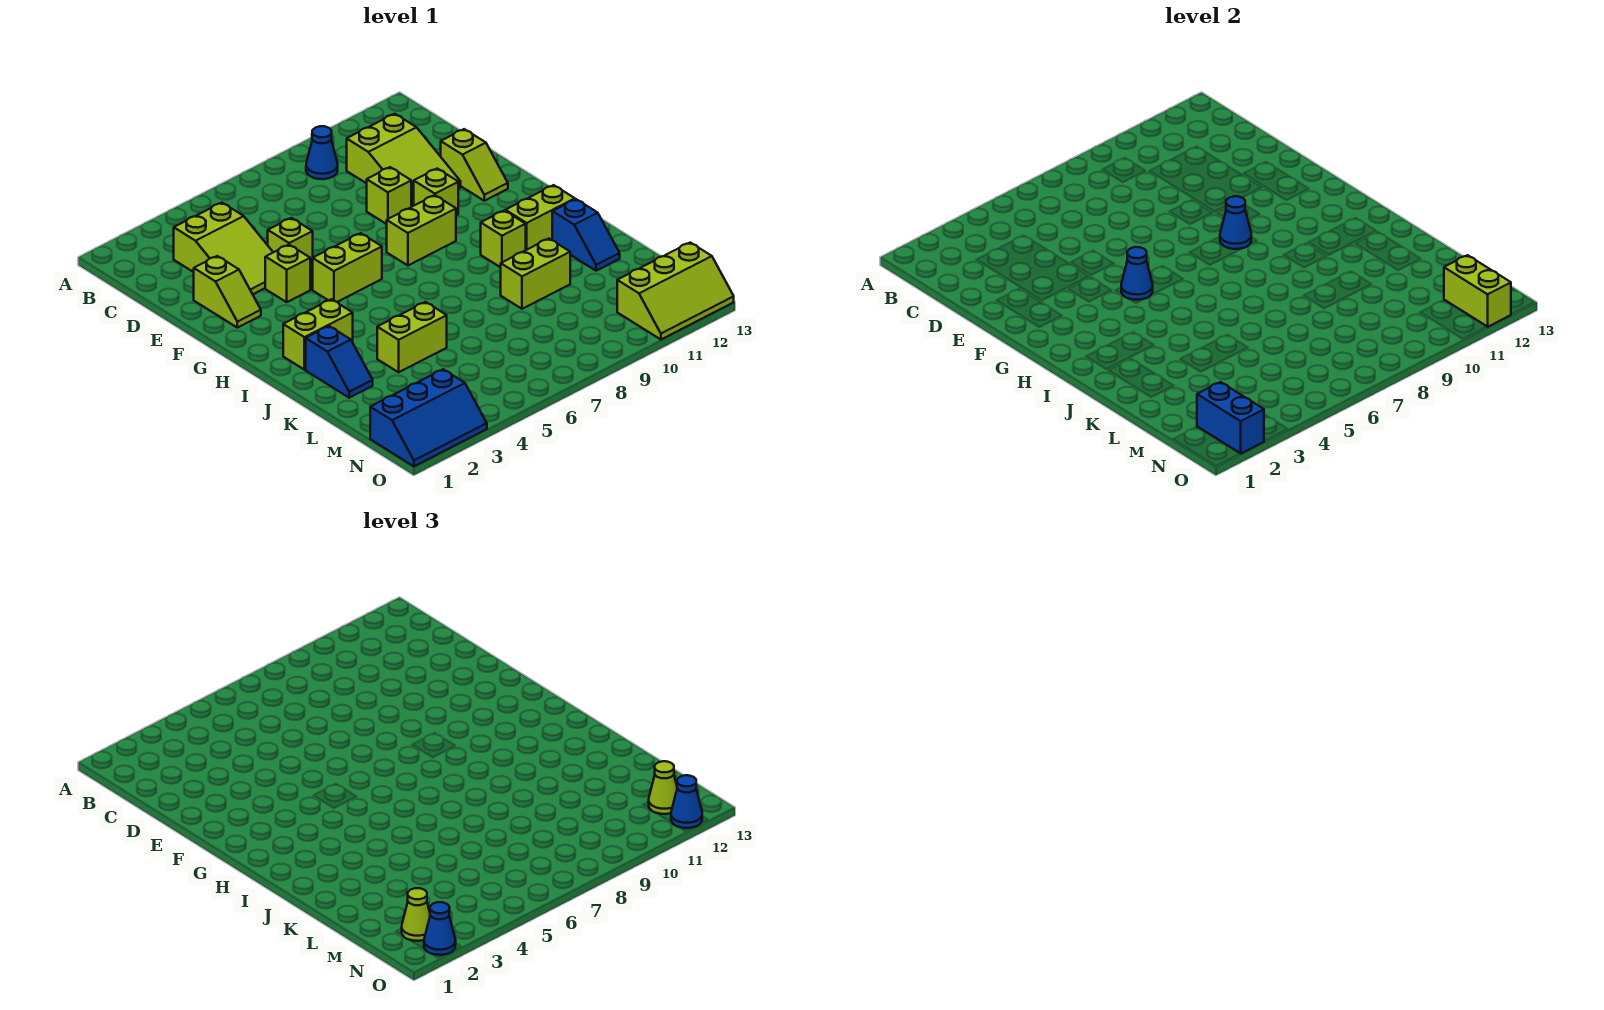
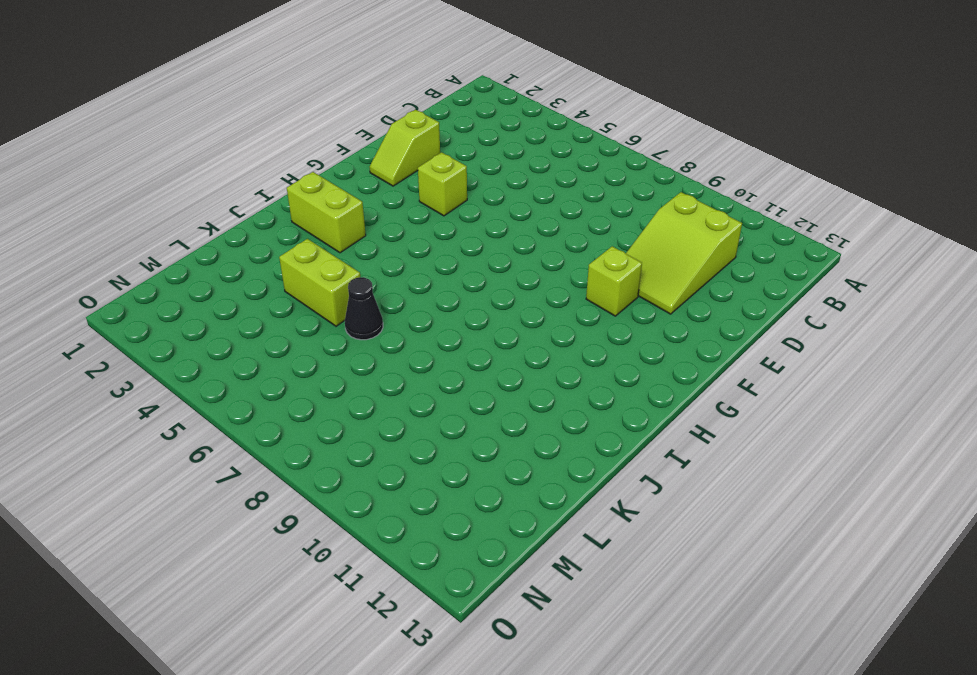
black 1x1 cone [345,277,383,340] -> none
none -> blue 1x1 cone [306,126,338,179]
none -> lime 2x3 slope [174,203,273,294]
none -> lime 1x1 brick [268,218,313,265]

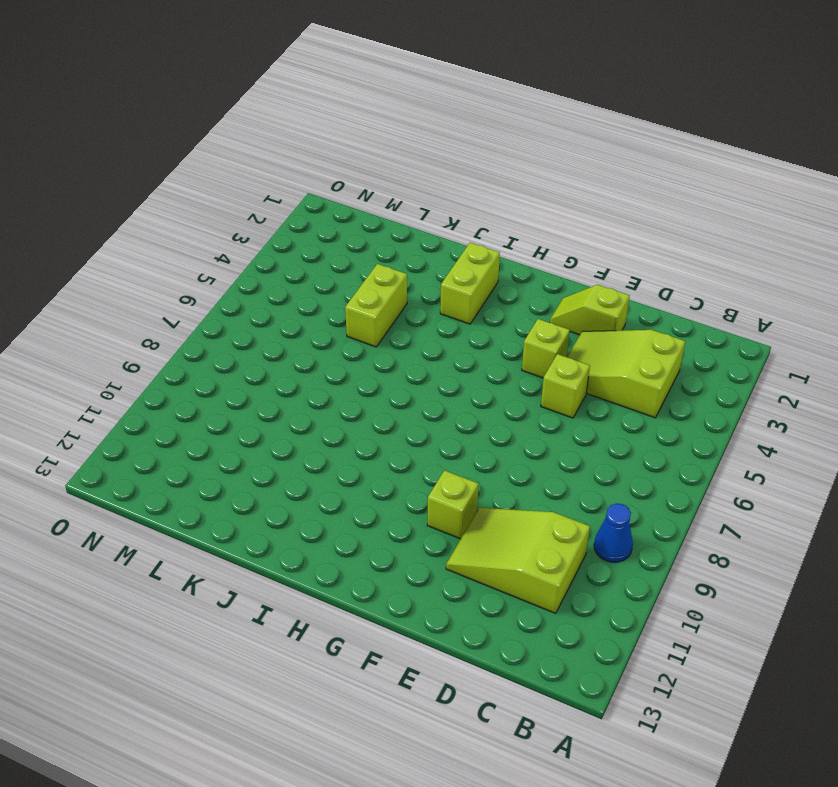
none -> lime 1x1 brick [367,167,411,224]
none -> lime 1x2 slope [441,129,508,201]
none -> lime 1x2 brick [313,233,382,302]

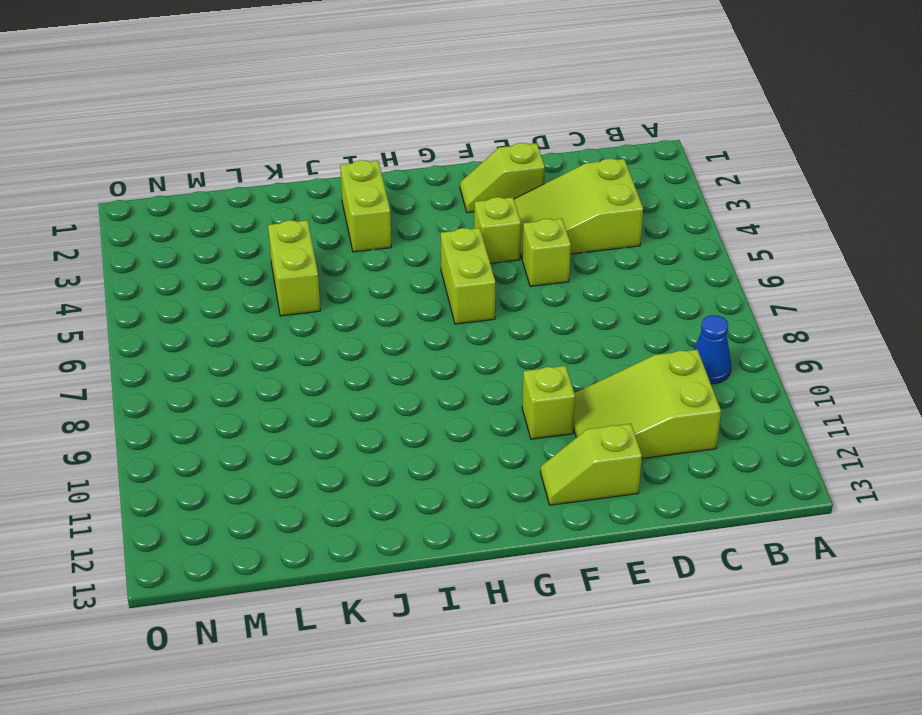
none -> lime 1x1 brick [367,167,411,224]
none -> lime 1x2 brick [387,195,456,265]
none -> lime 1x1 brick [481,211,526,267]

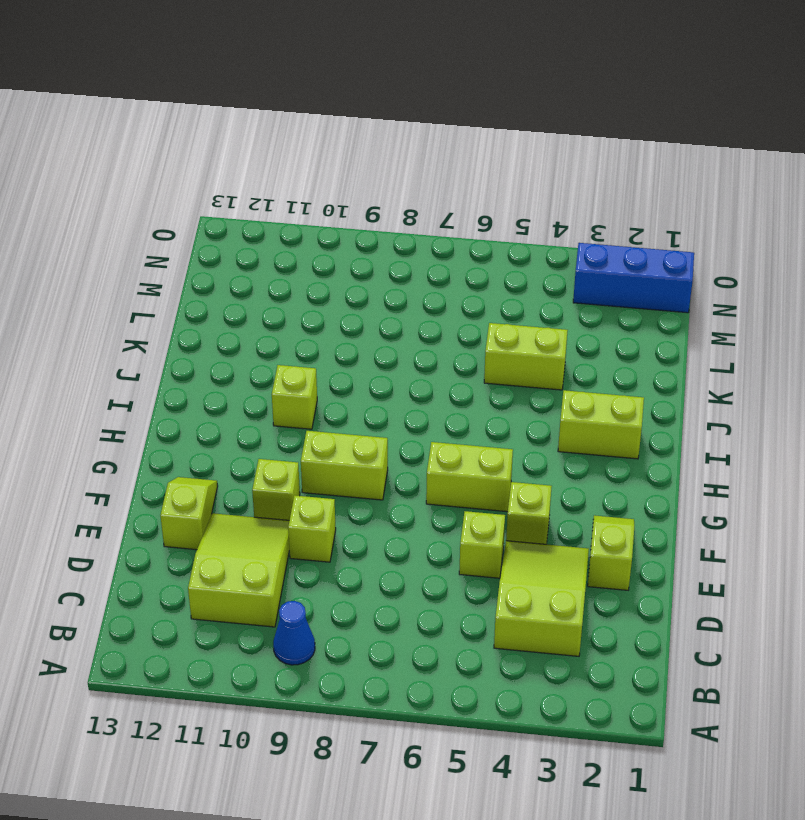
none -> lime 1x2 brick [505,185,575,250]
none -> blue 1x2 slope [306,326,373,398]
none -> blue 1x2 slope [552,199,620,271]

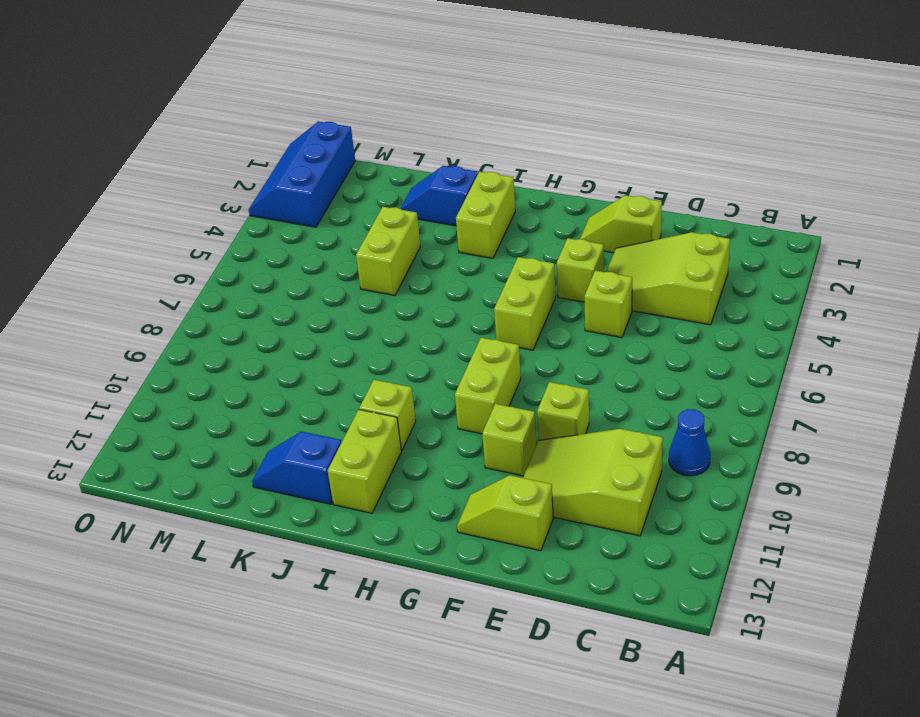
none -> lime 1x2 brick [501,239,570,309]
none -> lime 2x3 slope [617,243,734,339]
none -> blue 1x1 cone [1121,247,1153,300]

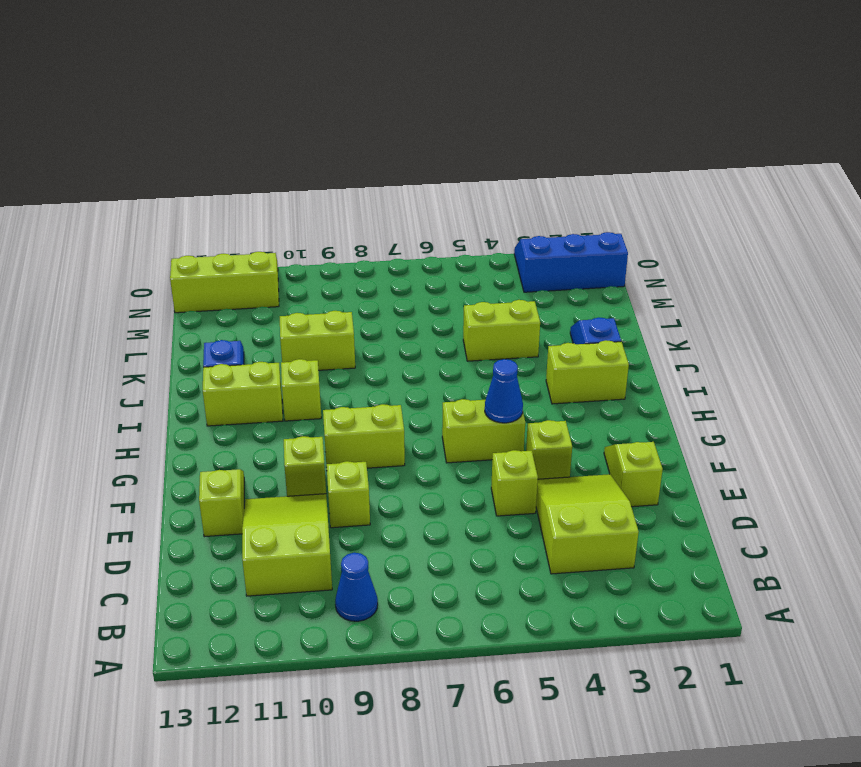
none -> blue 1x1 cone [1220,196,1251,249]
none -> blue 1x2 brick [1197,382,1264,454]
none -> lime 1x2 brick [1444,255,1511,327]

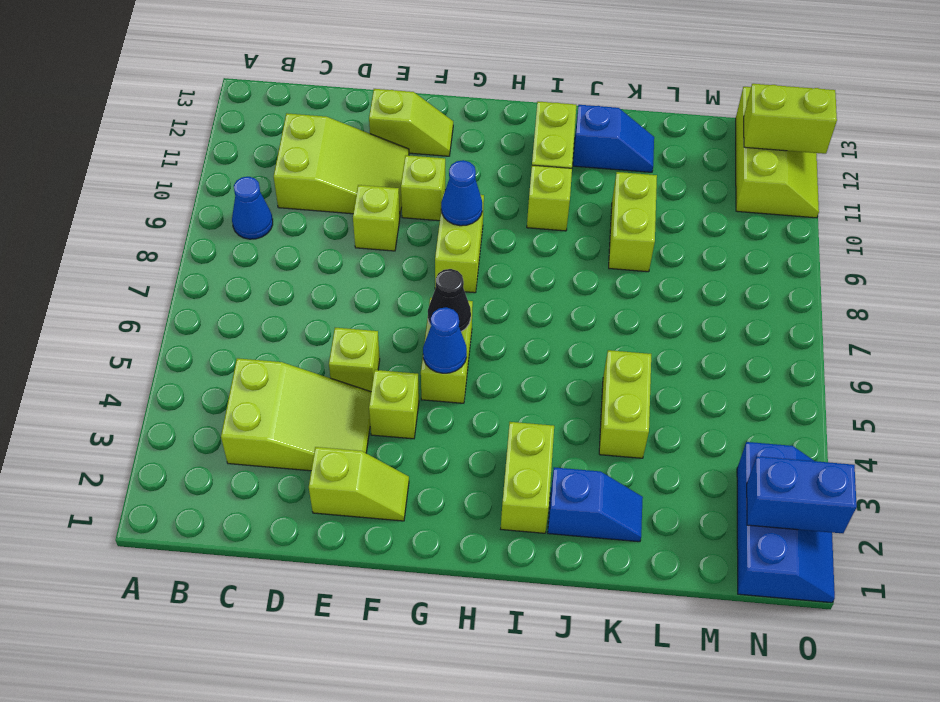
black 1x1 cone [428,269,471,331] -> none
none -> lime 1x1 cone [402,888,430,941]
none -> lime 1x1 cone [649,761,677,814]
none -> blue 1x1 cone [424,902,456,955]

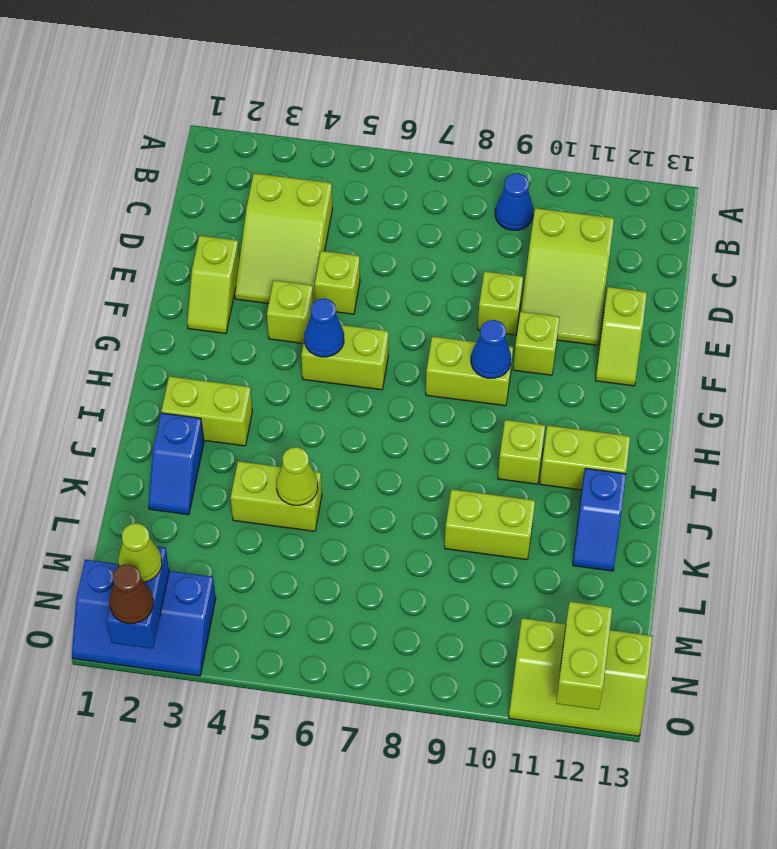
lime 1x1 cone [277,447,318,506] -> lime 1x1 cone moved to [649,761,677,814]
brown 1x1 cone [110,564,153,624] -> blue 1x1 cone [424,902,456,955]
none -> blue 1x1 cone [671,775,702,828]

